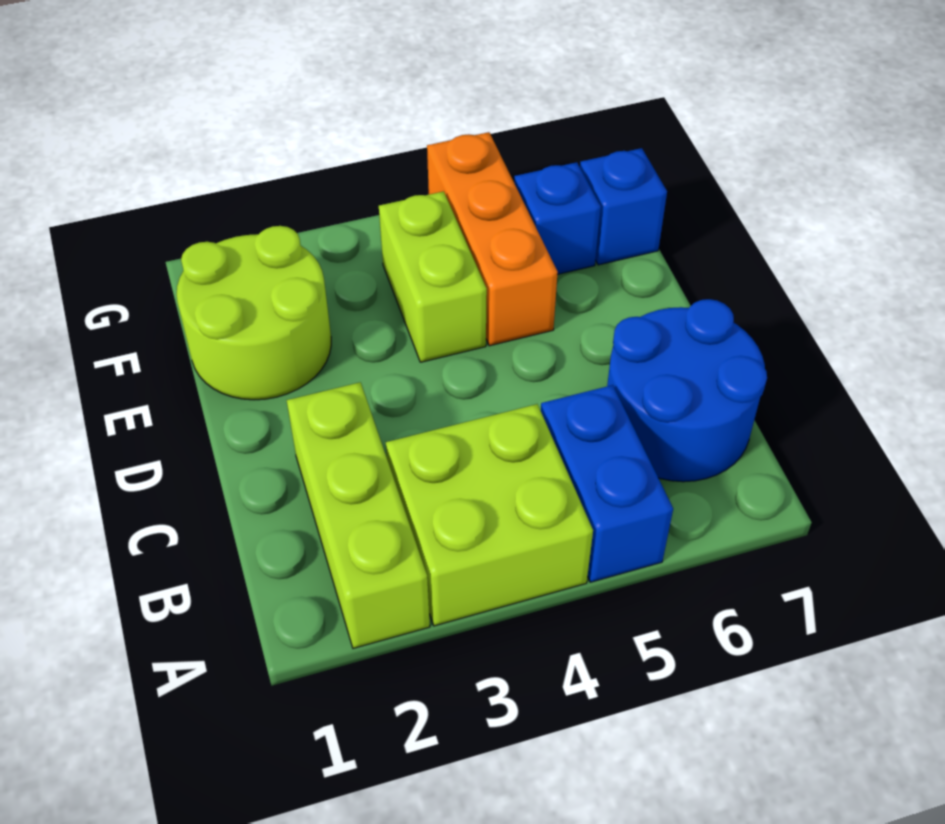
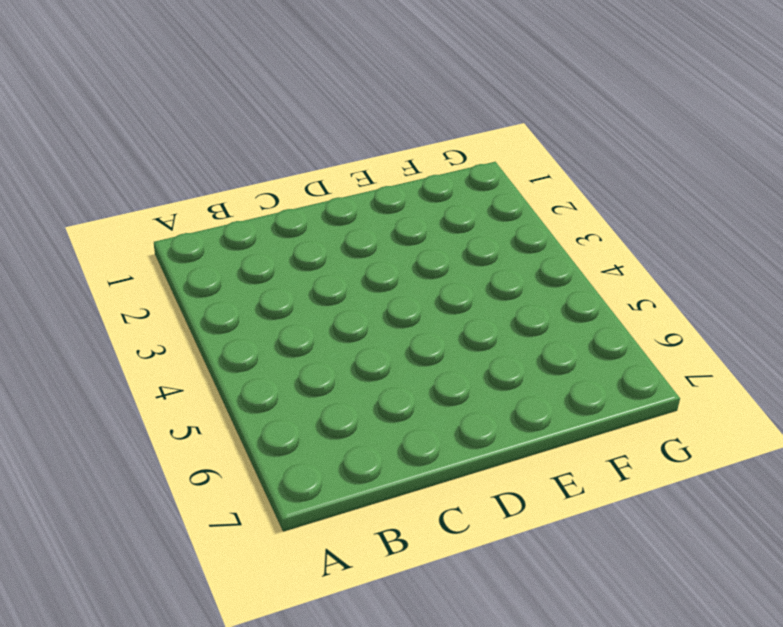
none -> lime 1x3 brick [287,382,430,648]
none -> lime 2x2 brick [386,404,593,626]

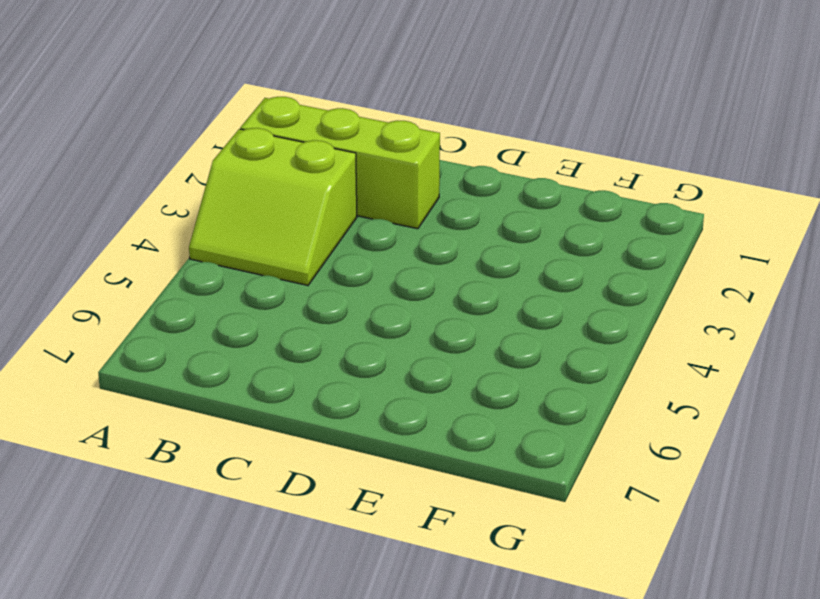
lime 2x2 slope [189,128,357,285] -> lime 2x2 brick [386,404,593,626]
none -> blue 1x2 brick [541,385,673,582]
none -> blue 2x2 round brick [607,299,767,482]

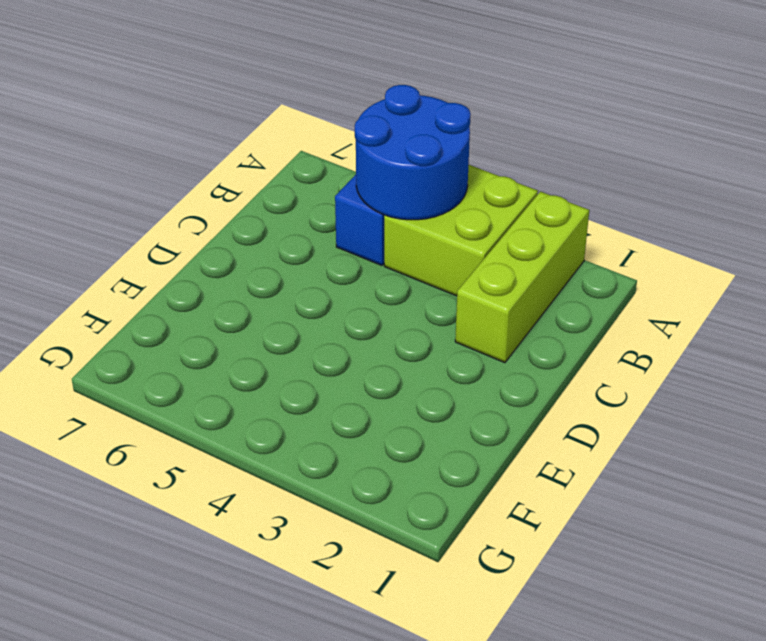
blue 2x2 round brick [355,85,471,220] -> blue 2x2 round brick moved to [607,299,767,482]
none -> lime 2x2 round brick [176,226,331,400]
none -> lime 1x2 brick [379,191,487,362]

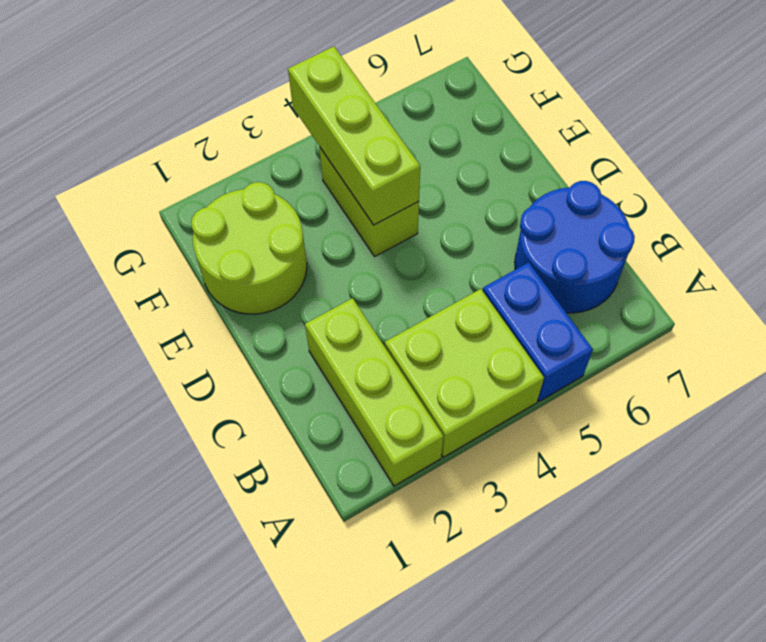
lime 1x3 brick [288,46,420,225] -> none
none -> orange 1x3 brick [427,132,558,346]
none -> blue 1x1 brick [514,162,601,274]

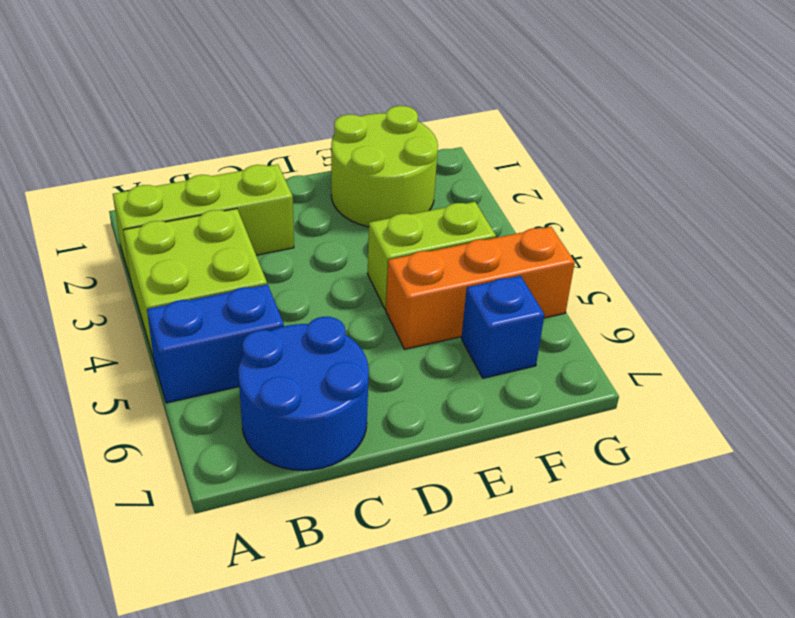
none -> blue 1x1 brick [580,148,667,265]

